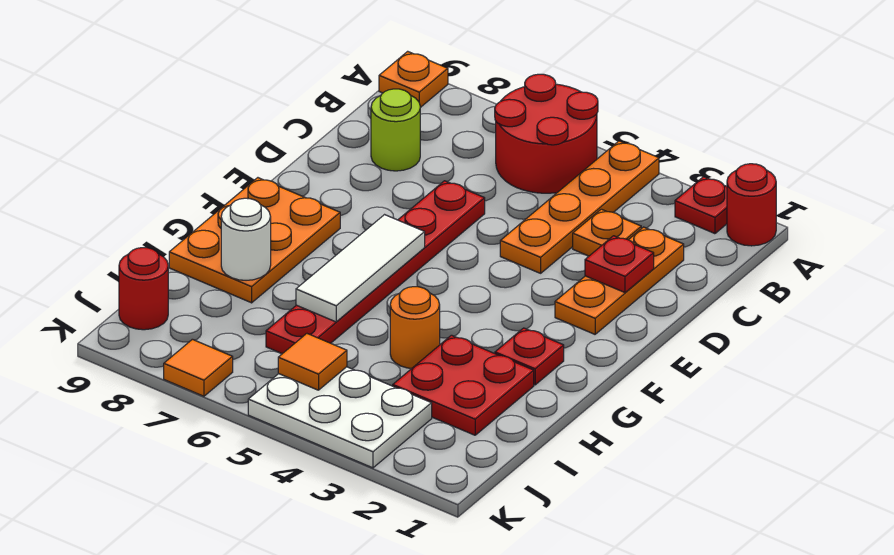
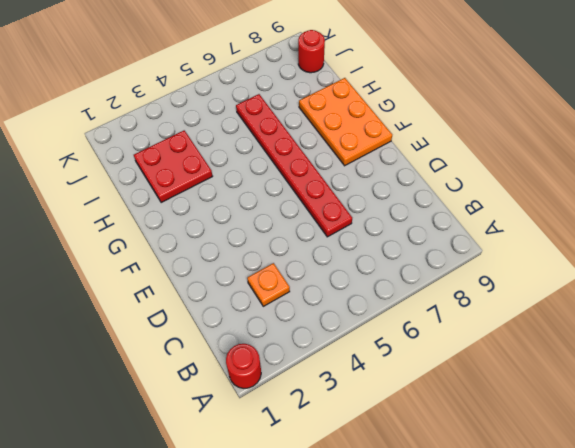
none -> red 1x1 plate [675,177,727,234]
none -> orange 1x4 plate [500,141,659,273]
none -> red 2x2 round brick [495,74,598,193]

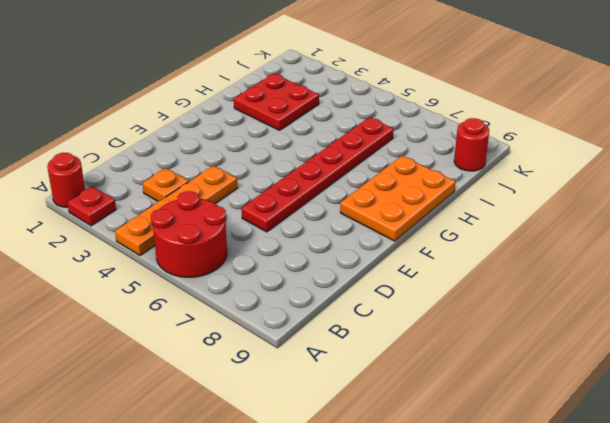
none -> orange 1x1 plate [379,51,448,108]
none -> orange 1x3 plate [555,227,684,334]
none -> lime 1x1 round brick [371,89,420,171]

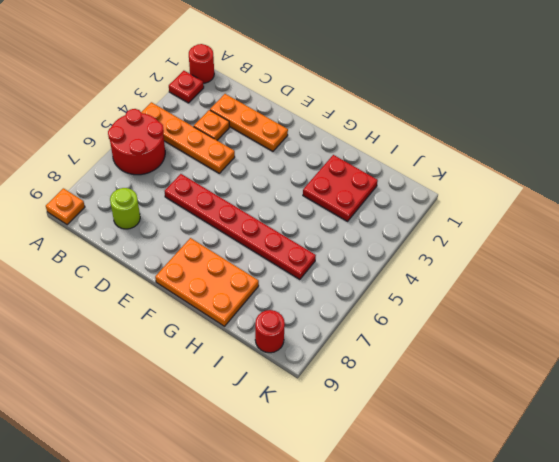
none -> red 1x1 plate [495,328,564,385]
none -> orange 1x1 round brick [390,287,440,368]
none -> white 2x3 plate [248,367,432,468]

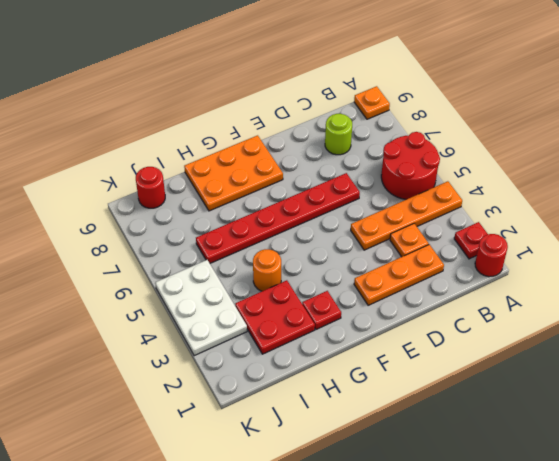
none -> orange 1x1 tile [164,339,233,396]
none -> red 1x1 plate [585,236,654,293]
none -> white 1x3 tile [296,215,425,322]

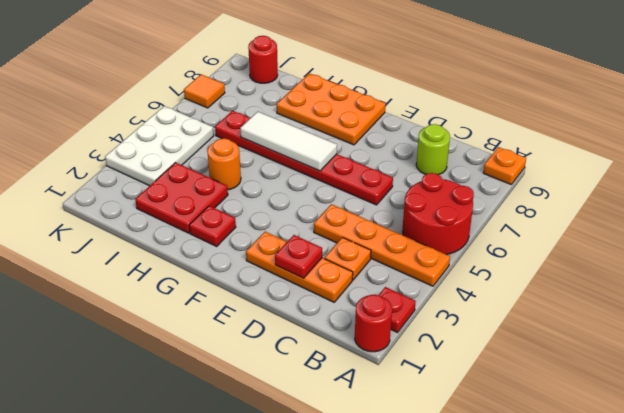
none -> white 1x1 round brick [221,198,271,280]
none -> orange 1x1 tile [278,334,347,390]

